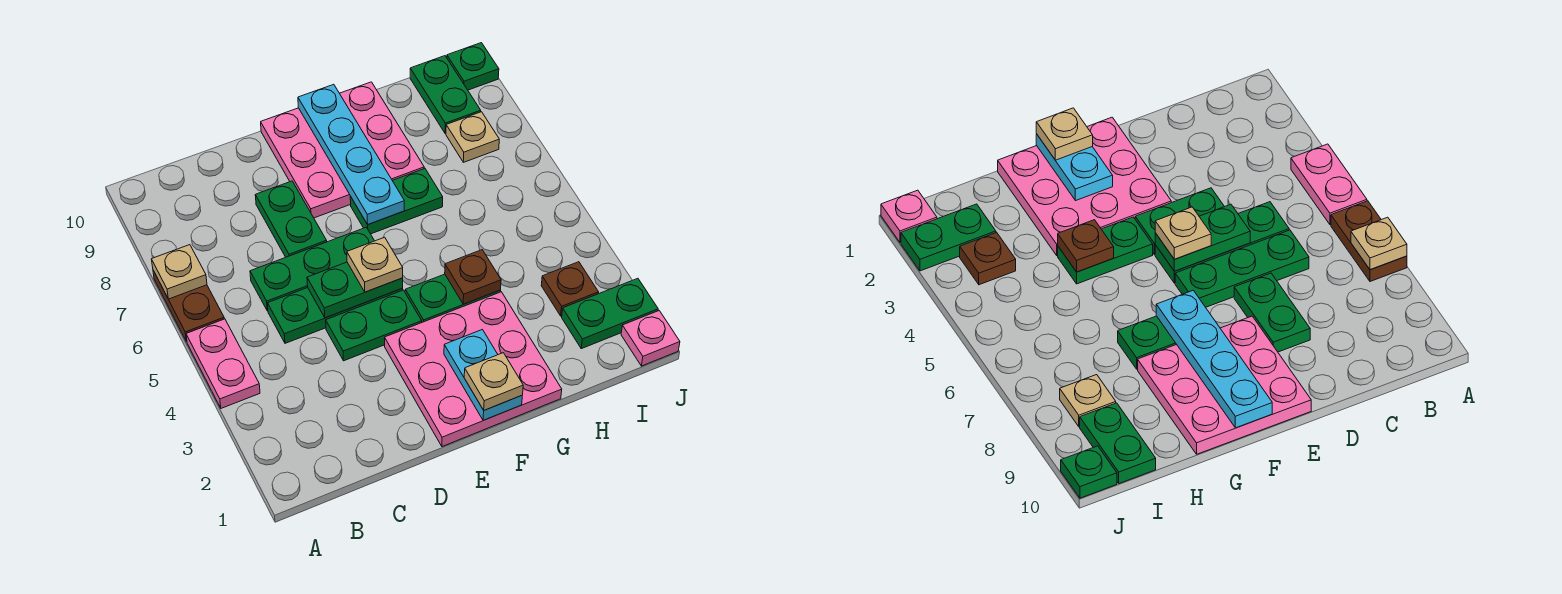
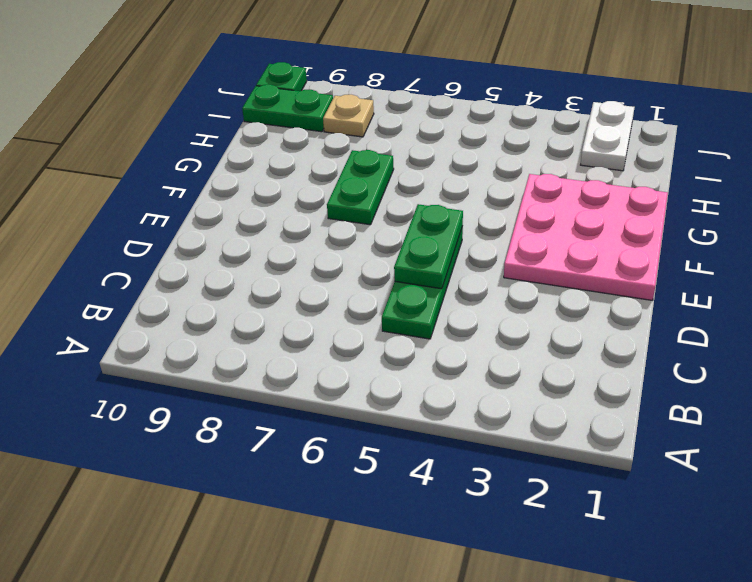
white 1x2 plate [581,101,634,171] -> green 1x2 plate [562,278,658,349]
none -> pink 1x2 plate [186,319,260,408]
none -> brown 1x2 plate [153,270,224,342]
none -> green 1x3 plate [250,227,374,311]

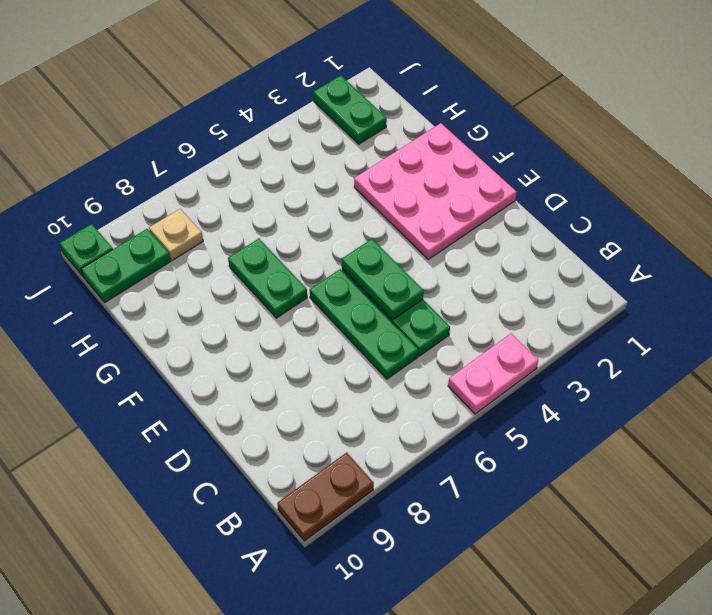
brown 1x2 plate [277,452,374,541] -> brown 1x2 plate moved to [153,270,224,342]
none -> green 1x2 plate [326,290,422,361]
none -> green 1x2 plate [255,181,327,257]
none -> pink 3x3 plate [261,82,424,218]

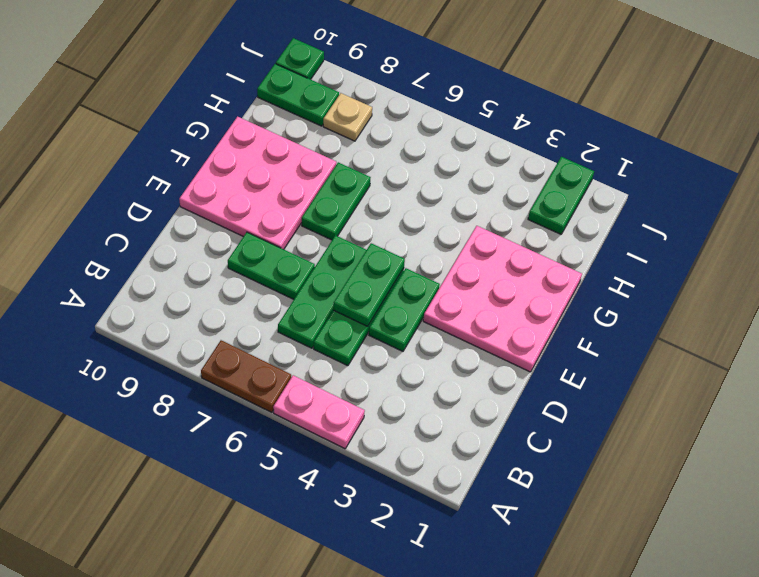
none -> green 1x2 plate [405,274,501,322]
none -> brown 1x1 plate [541,262,599,316]
none -> pink 1x1 plate [621,311,680,366]

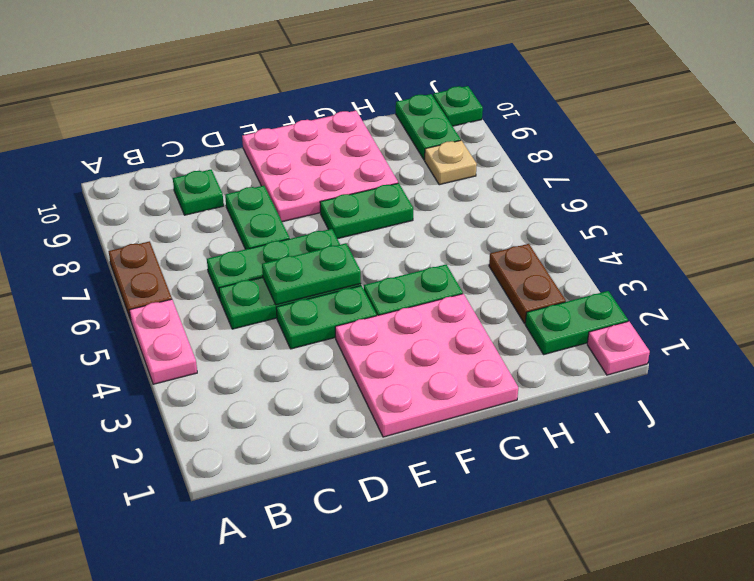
green 1x1 plate [173,170,224,215] -> none
brown 1x2 plate [489,244,566,323] -> brown 1x1 plate [541,262,599,316]
none -> tan 1x1 plate [152,245,207,299]
none -> cyan 1x2 plate [444,330,522,421]
none -> cyan 1x4 plate [298,84,404,224]

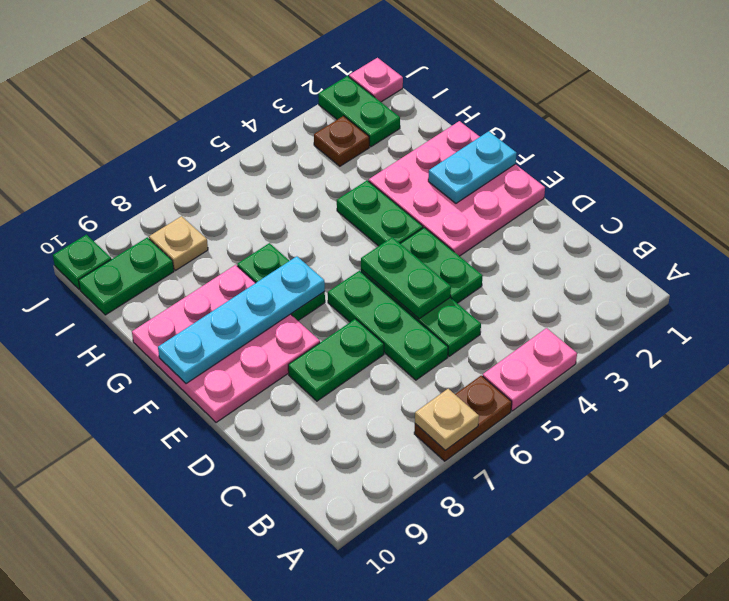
none -> brown 1x1 plate [445,250,501,304]
none -> tan 1x1 plate [347,237,403,292]
none -> tan 1x1 plate [464,353,523,410]

